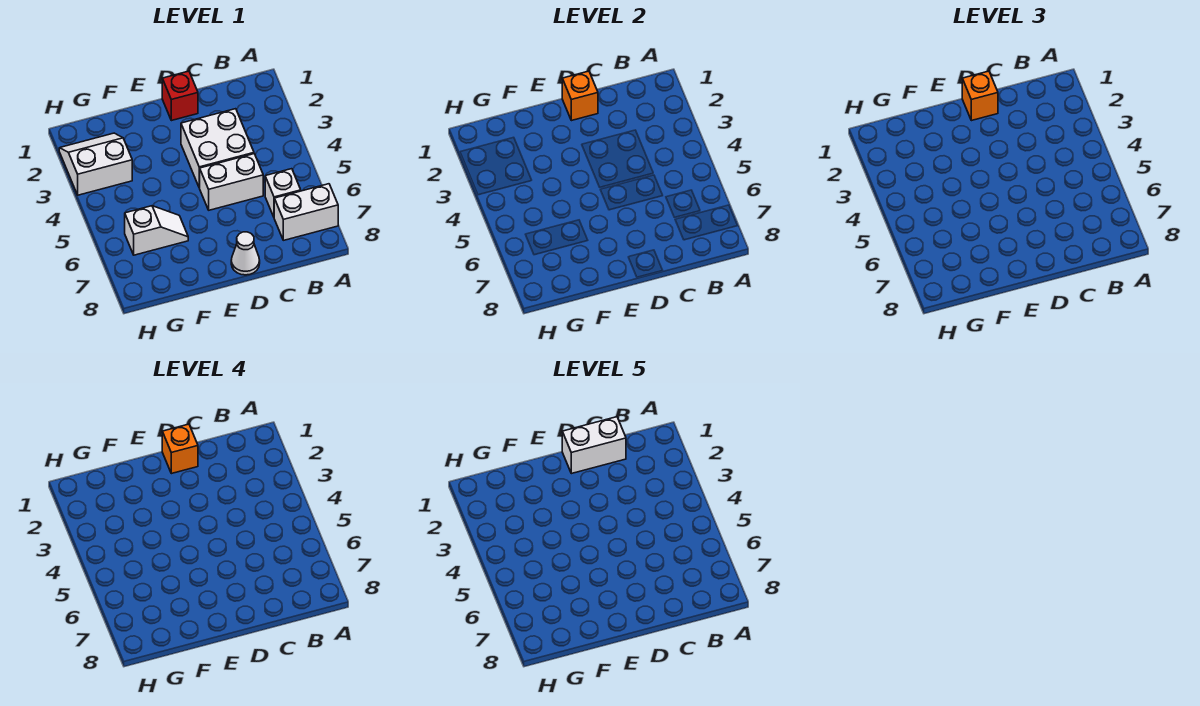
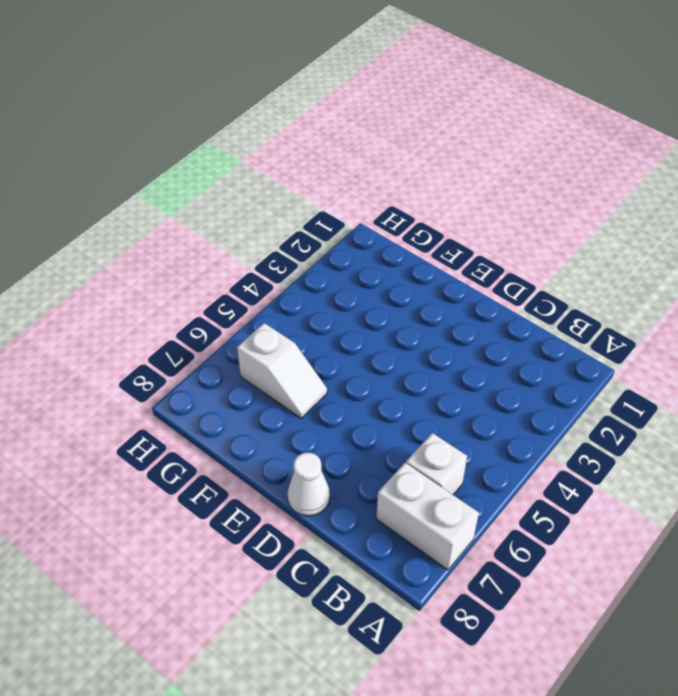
none -> white 2x2 brick [181,109,254,188]
none -> white 1x2 brick [200,154,263,210]
none -> red 1x1 brick [162,71,198,121]

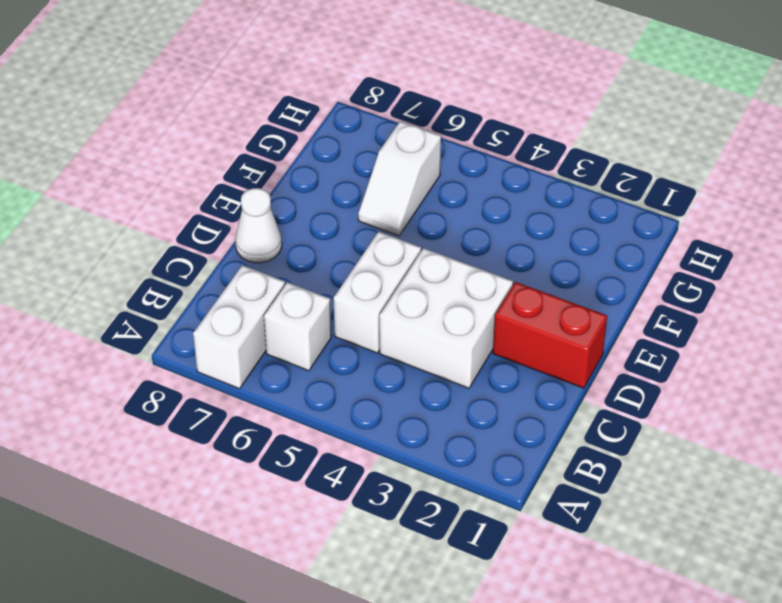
red 1x2 brick [493,282,607,388] -> red 1x1 brick [162,71,198,121]
none -> white 2x2 slope [59,133,132,195]
none -> orange 1x1 brick [562,71,598,121]
none -> orange 1x1 brick [962,71,998,121]

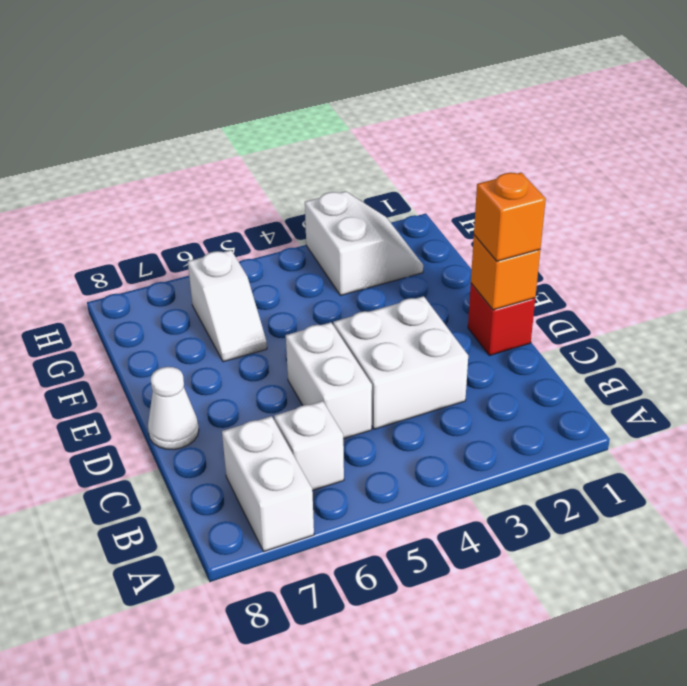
none -> orange 1x1 brick [162,424,198,474]
none -> white 1x2 brick [562,417,626,474]

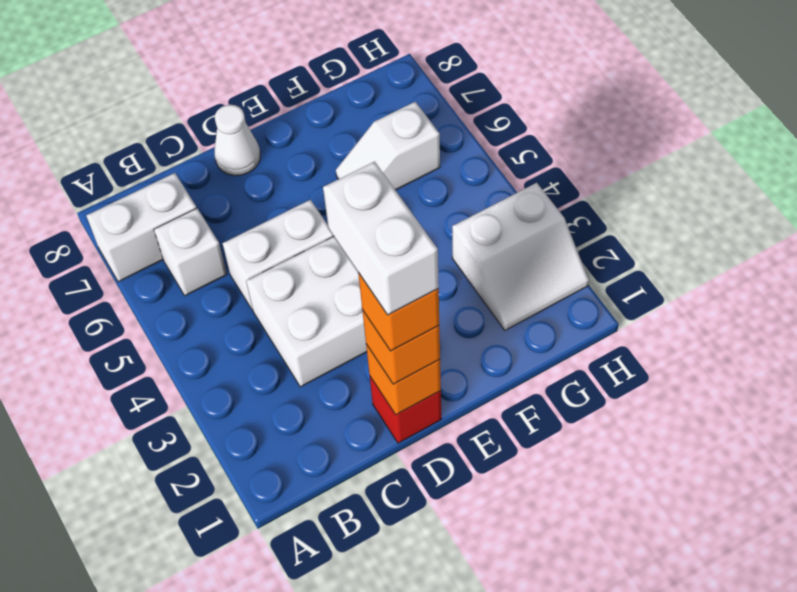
white 1x2 brick [323,162,439,315] -> white 1x2 brick turned to [562,417,626,474]

